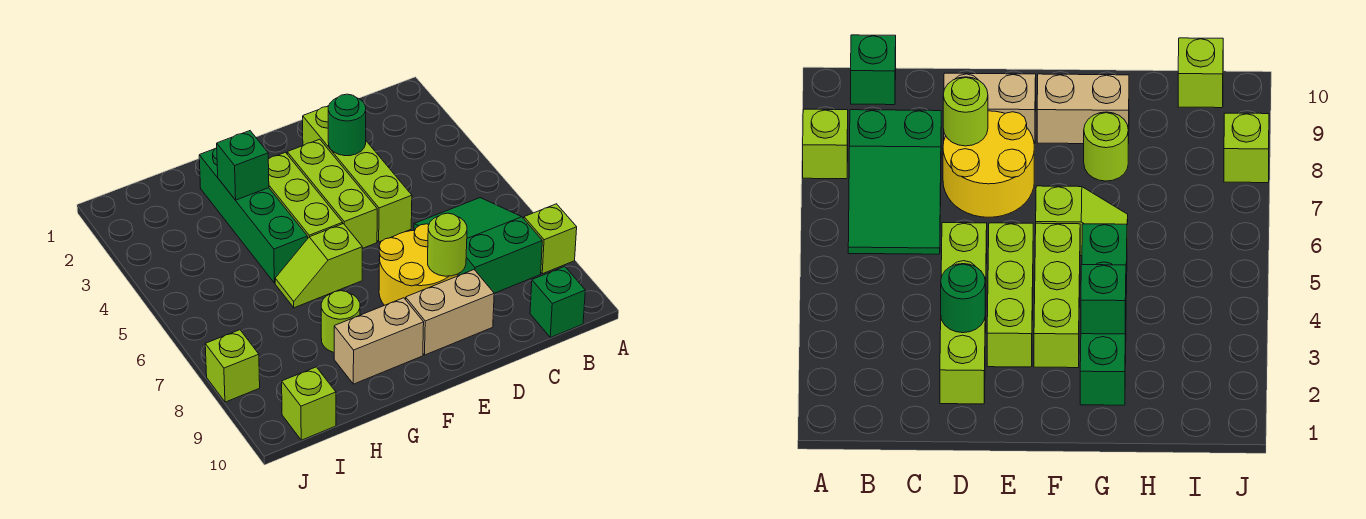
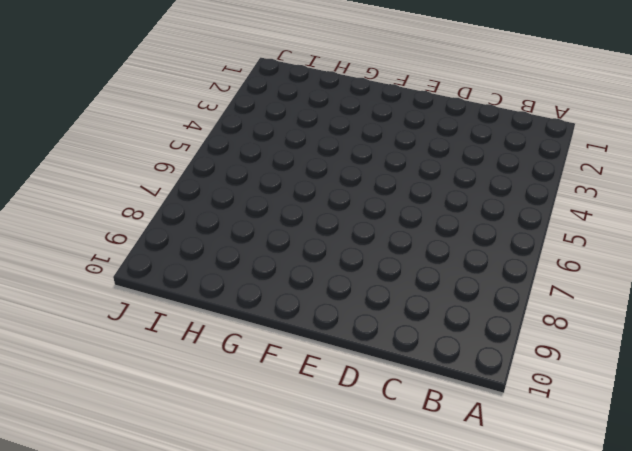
none -> lime 1x1 brick [524,204,577,274]
none -> green 2x3 slope [414,198,542,293]
none -> green 1x1 brick [530,266,585,337]

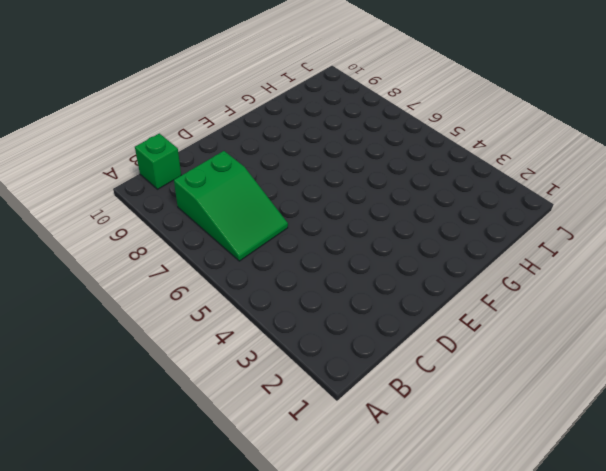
none -> lime 1x1 brick [524,204,577,274]
none -> lime 1x4 brick [303,106,412,242]
none -> yellow 2x2 round brick [379,224,458,305]

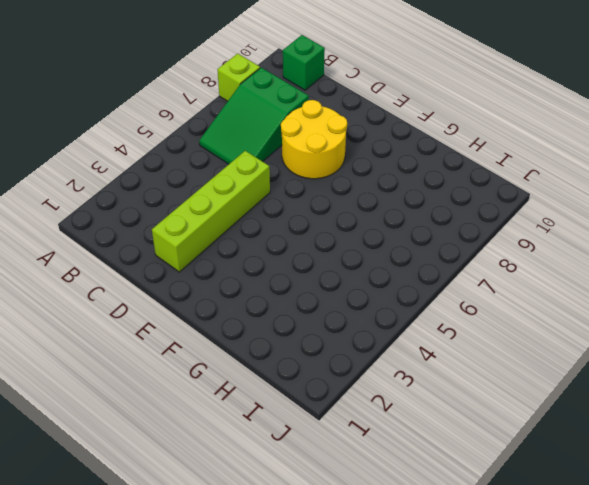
none -> tan 1x2 brick [406,270,494,355]
none -> lime 1x3 brick [287,139,377,249]
none -> lime 1x3 brick [268,152,343,238]

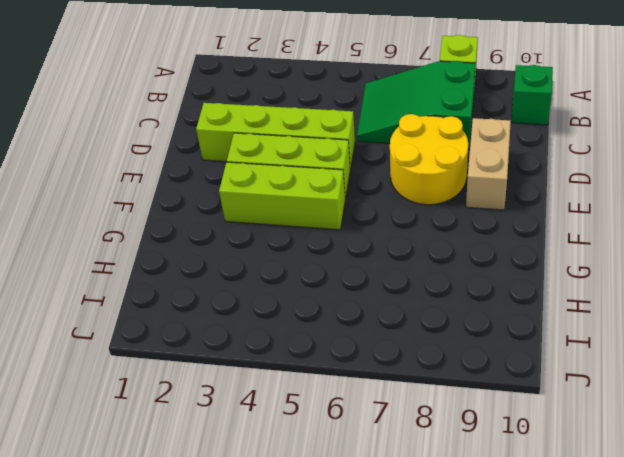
none -> lime 1x2 slope [275,224,362,308]
none -> tan 1x2 brick [334,298,424,384]
none -> green 1x4 brick [199,148,308,283]

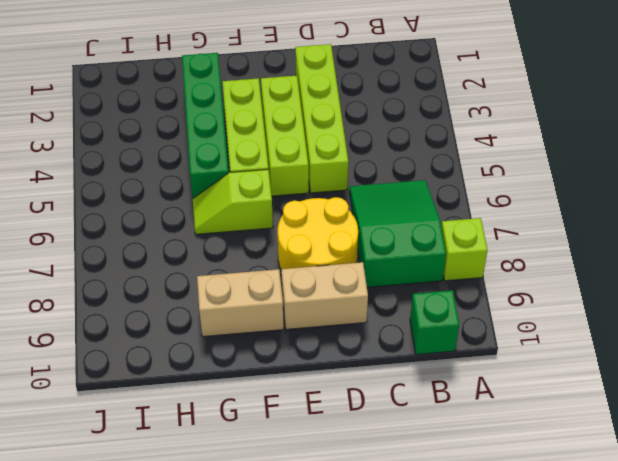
none -> lime 1x1 round brick [321,291,360,352]
none -> lime 1x1 brick [282,367,336,440]
none -> lime 1x1 brick [205,330,260,402]

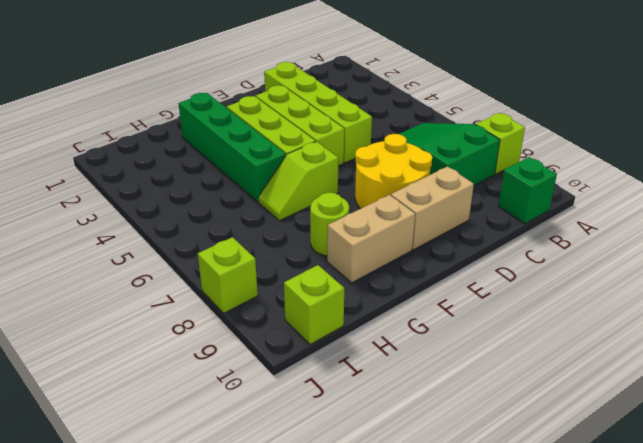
none -> green 1x1 round brick [328,94,366,156]
none -> lime 1x1 round brick [428,213,467,276]
none -> green 1x1 brick [217,131,269,200]

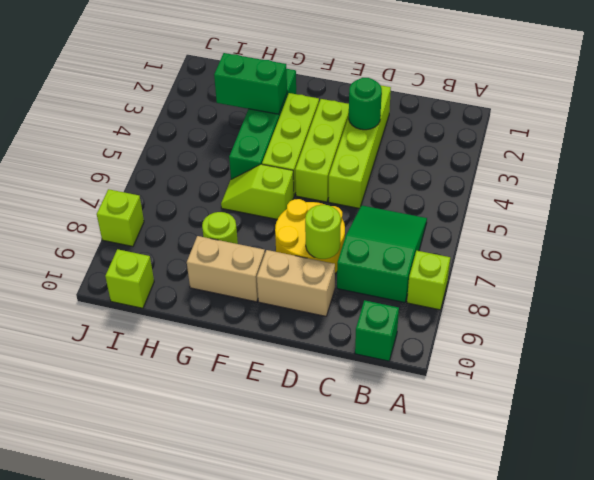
green 1x2 brick [214,53,287,114] -> green 1x1 brick [217,131,269,200]

